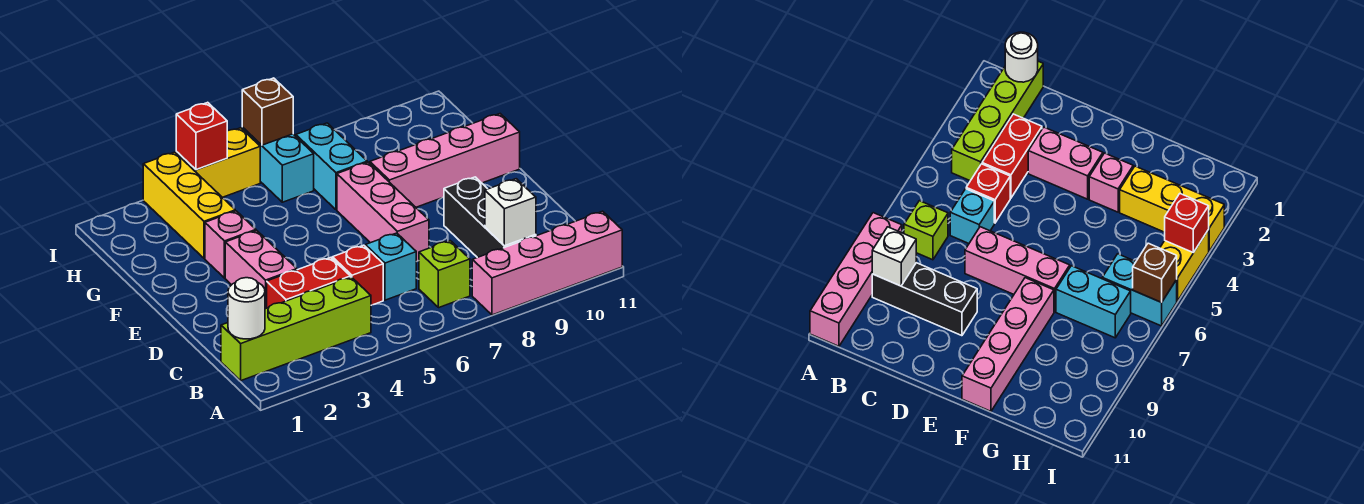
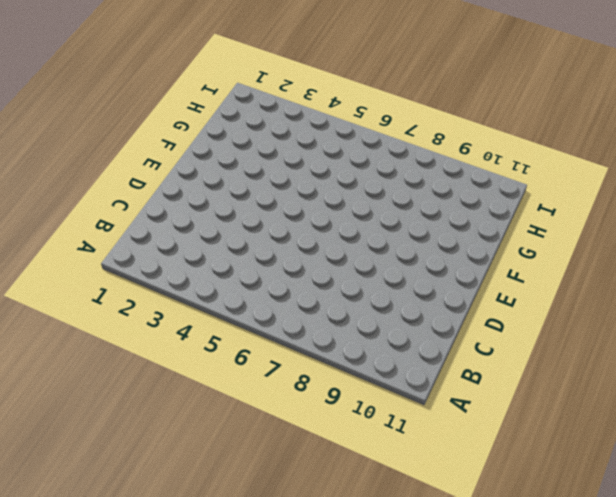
none -> pink 1x4 brick [472,211,622,315]
none -> lime 1x4 brick [221,277,371,381]
none -> lime 1x1 brick [419,241,470,308]

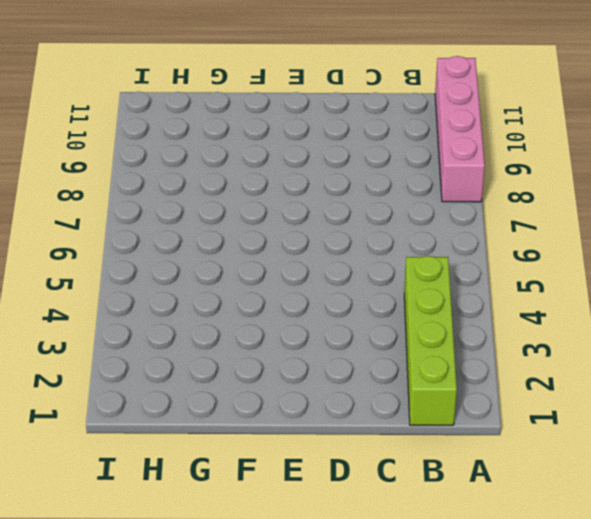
none -> lime 1x1 brick [419,241,470,308]
none -> black 1x3 brick [444,177,536,258]
none -> red 1x2 brick [267,258,350,308]

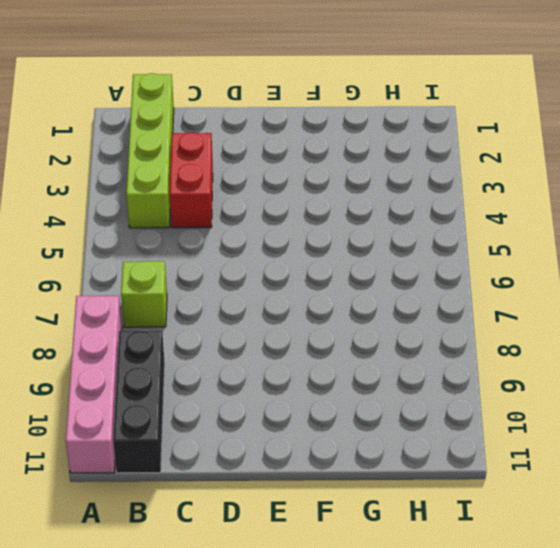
black 1x3 brick [113,331,165,473] -> black 1x3 brick turned to [444,177,536,258]
none -> red 1x1 brick [332,245,383,305]
none -> cyan 1x1 brick [365,233,416,300]
none -> pink 1x2 brick [225,231,297,309]

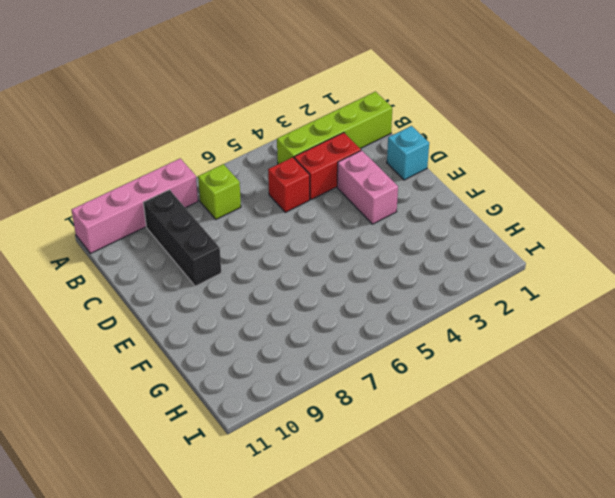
cyan 1x1 brick [387,126,429,180] -> cyan 1x1 brick moved to [365,233,416,300]
none -> pink 1x3 brick [337,162,429,262]
none -> pink 1x1 brick [205,211,256,278]
none -> pink 1x4 brick [370,114,520,207]

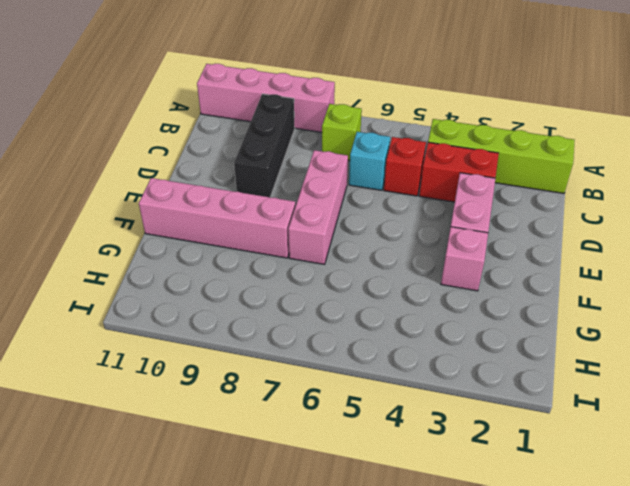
none -> yellow 1x3 brick [143,152,235,258]
none -> cyan 1x2 brick [296,123,367,210]
none -> cyan 1x2 brick [242,127,314,202]

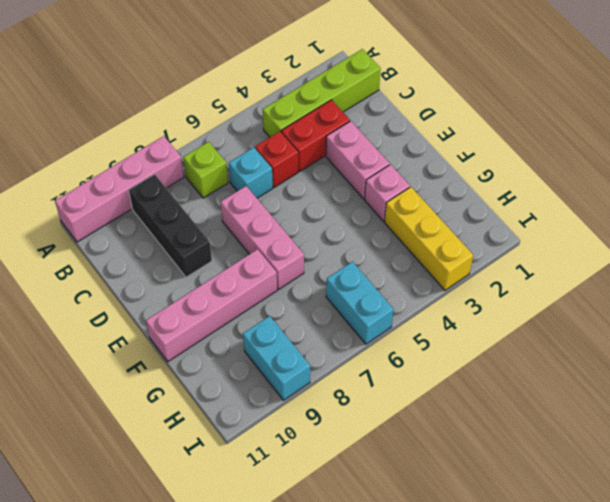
cyan 1x2 brick [243,316,310,400] -> cyan 1x2 brick moved to [296,123,367,210]
none -> yellow 1x2 brick [176,128,260,197]
none -> white 1x1 round brick [228,278,265,339]
none -> white 1x1 brick [485,179,536,246]

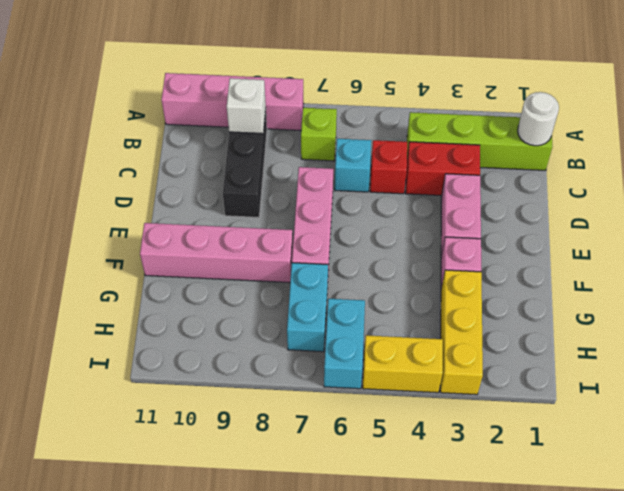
none -> red 1x1 brick [176,102,227,170]
none -> brown 1x1 brick [242,78,293,145]

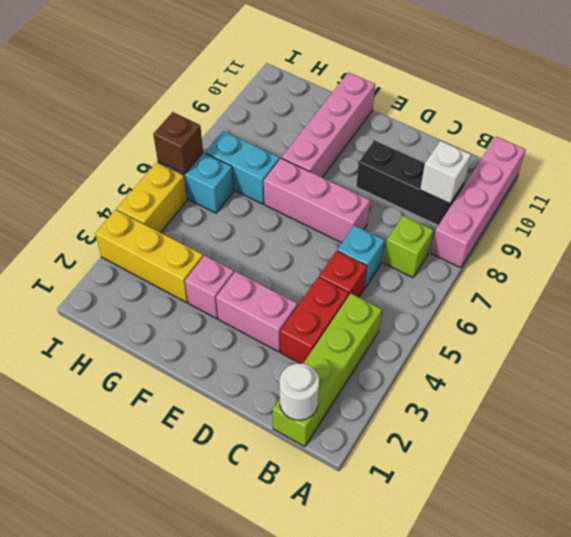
none -> red 1x1 brick [176,102,227,170]

